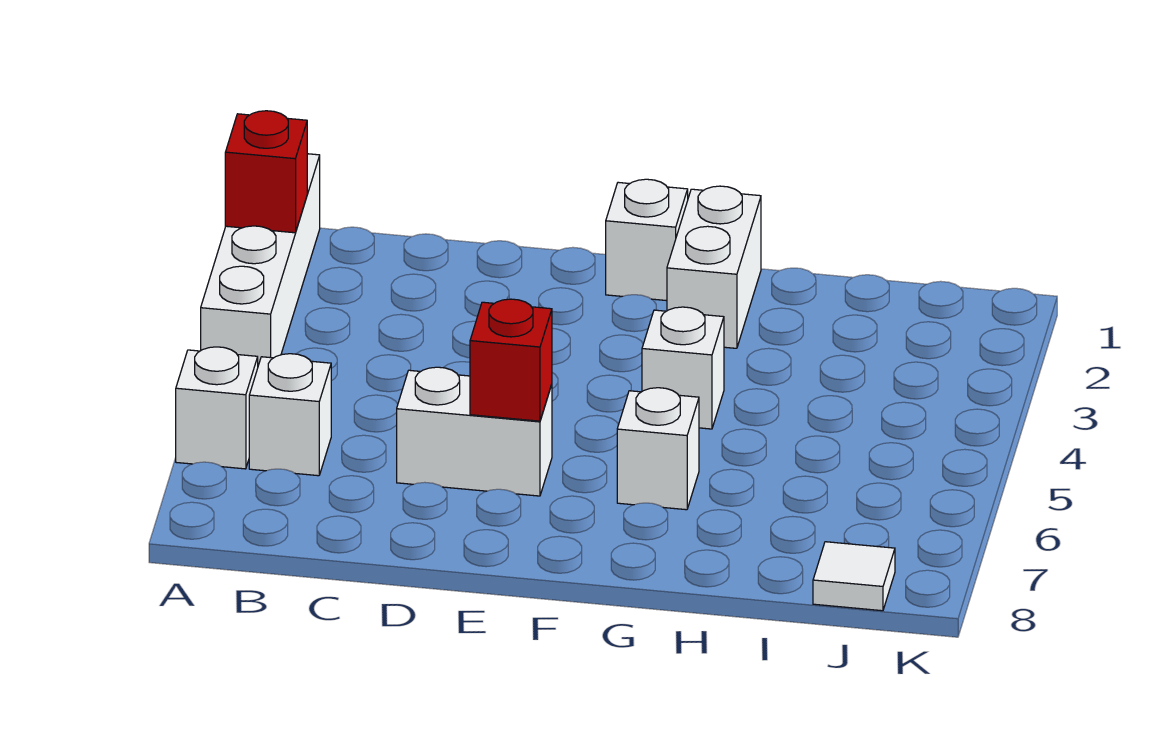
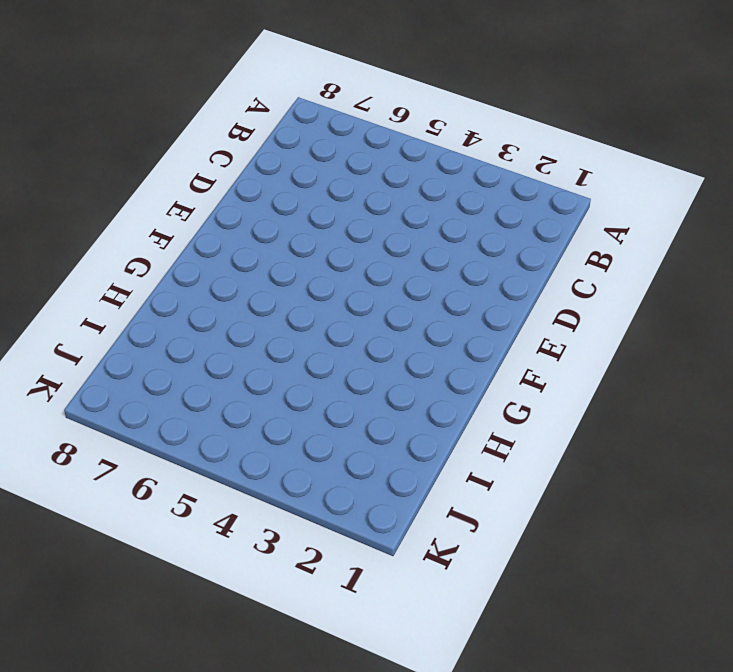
none -> white 1x4 brick [201,154,320,365]
none -> white 1x1 brick [176,347,258,469]

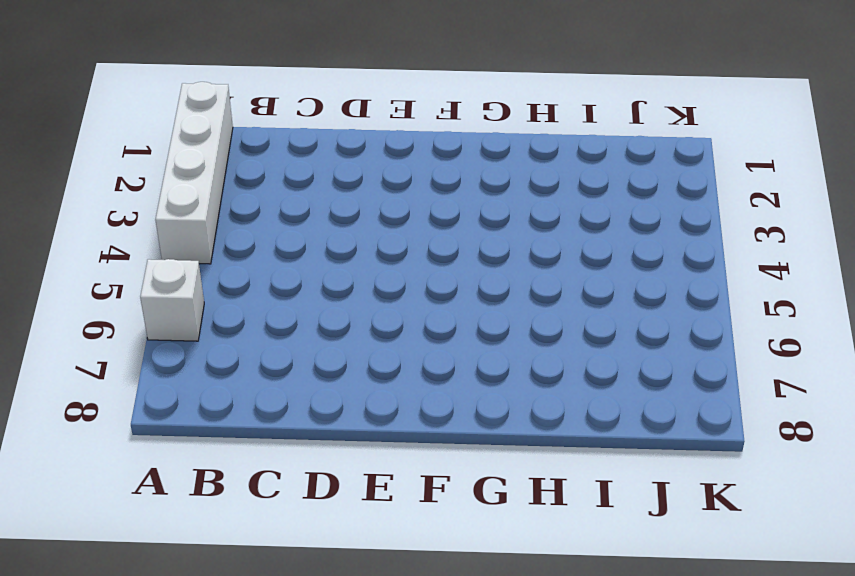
none -> white 1x1 brick [249,354,331,476]
none -> white 1x2 brick [397,367,552,496]

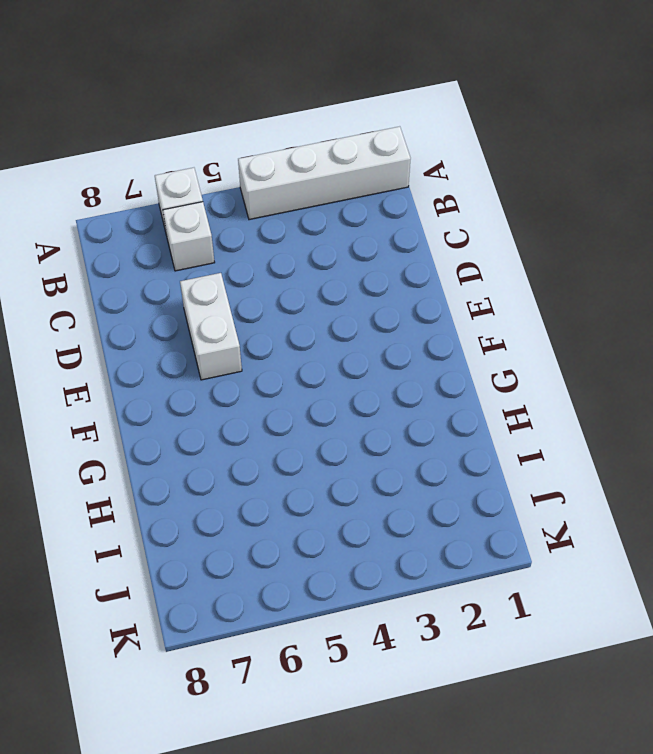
none -> white 1x1 brick [606,179,688,301]
none -> white 1x2 brick [667,186,761,348]

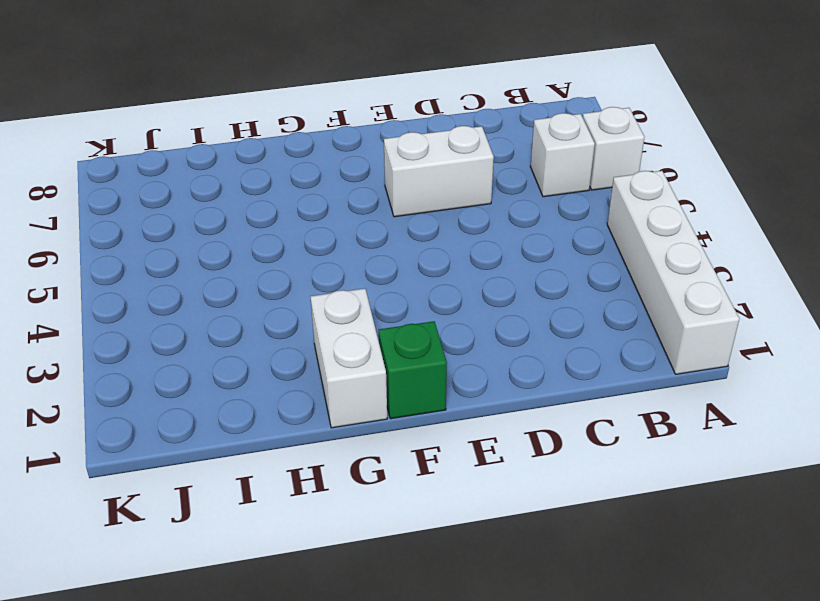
green 1x1 brick [379,321,447,419] -> white 1x1 brick [606,179,688,301]
none -> white 1x1 brick [642,307,724,429]
none -> white 1x1 brick [617,388,699,510]

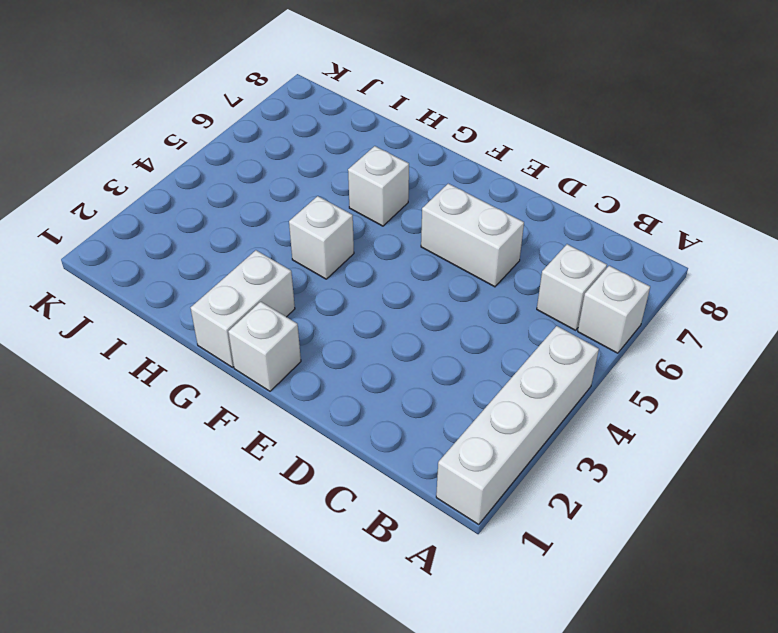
none -> white 1x1 tile [813,542,895,611]
none -> red 1x1 brick [225,111,307,233]

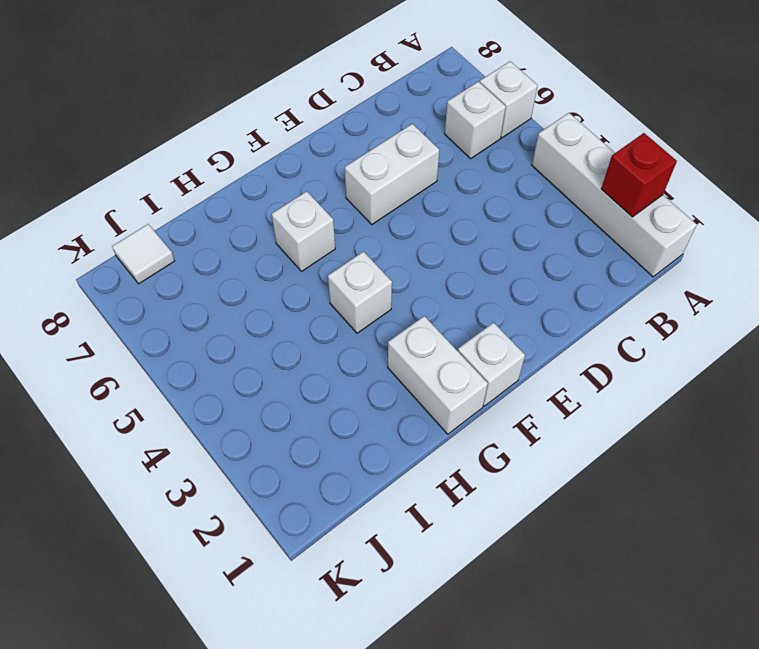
none -> red 1x1 brick [470,299,552,421]

